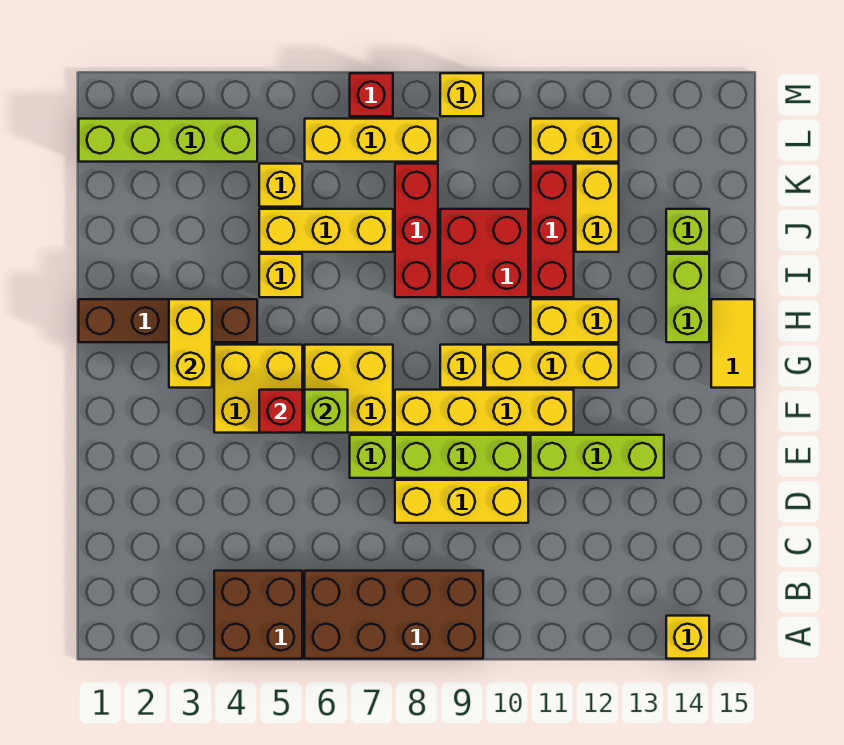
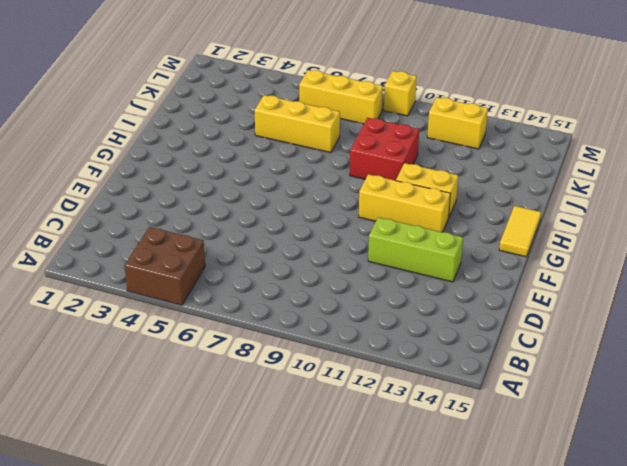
none -> brown 2x4 brick [305,571,483,659]
none -> yellow 1x1 brick [666,616,709,659]
none -> yellow 1x3 brick [395,480,528,523]
none -> lime 1x1 brick [350,435,393,478]

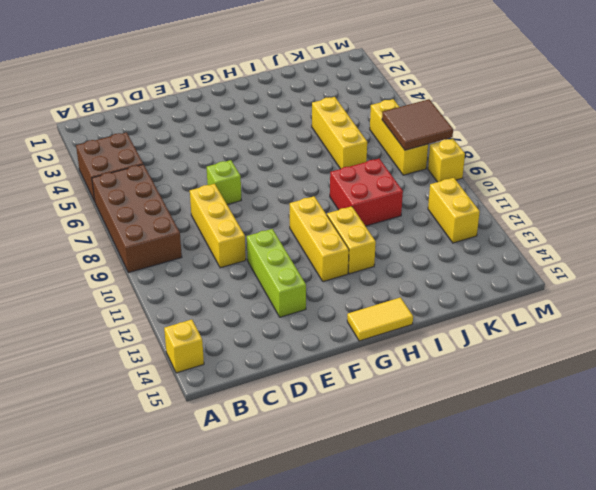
brown 2x2 tile [382,99,453,150] -> none
none -> lime 1x3 brick [395,435,528,478]
none -> yellow 2x2 brick [214,345,302,433]
none -> yellow 2x2 brick [305,345,393,433]
none -> yellow 1x4 brick [395,390,574,433]

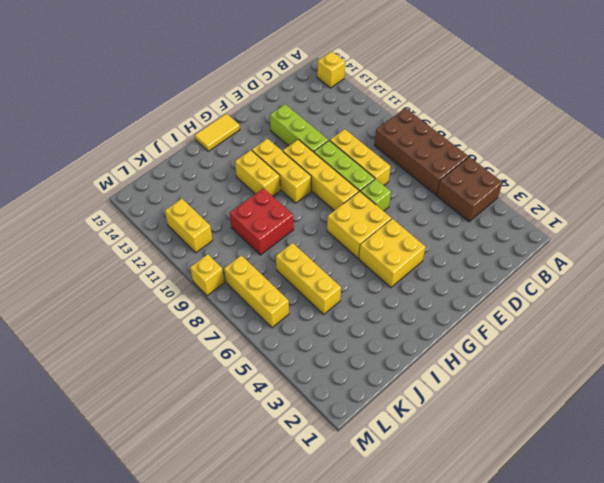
none -> yellow 1x1 brick [440,345,483,388]
none -> brown 1x4 brick [79,299,257,342]
none -> lime 1x2 brick [666,254,709,342]
none -> yellow 1x1 brick [259,254,302,297]

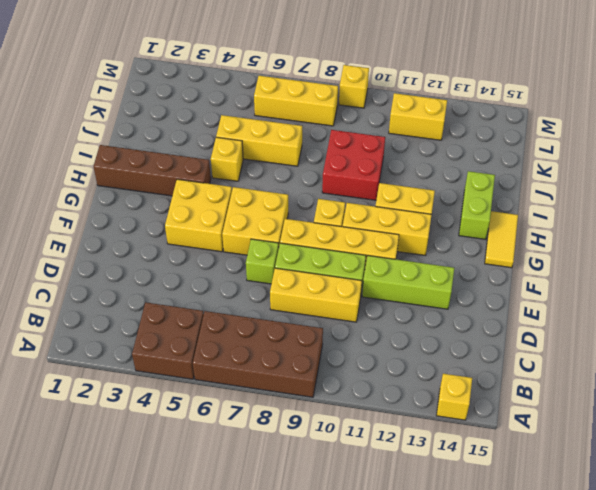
none -> red 1x3 brick [395,164,438,297]
none -> red 1x3 brick [531,164,574,297]
none -> yellow 1x2 brick [576,164,619,252]
none -> lime 1x1 brick [666,209,709,252]

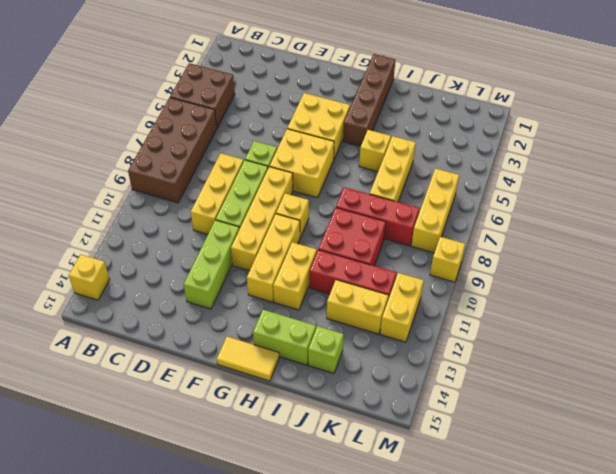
none -> yellow 1x1 brick [259,164,302,207]
none -> lime 1x4 brick [79,119,257,162]
none -> red 1x1 brick [350,73,393,116]
none -> red 1x1 brick [259,390,302,433]

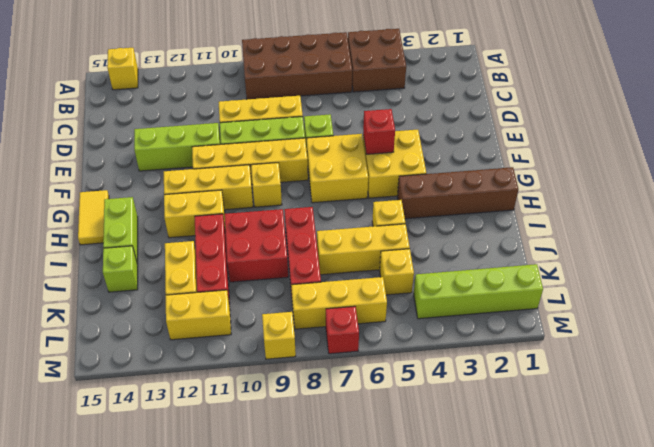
none -> lime 1x1 brick [305,390,348,433]
none -> yellow 1x2 brick [169,299,212,388]

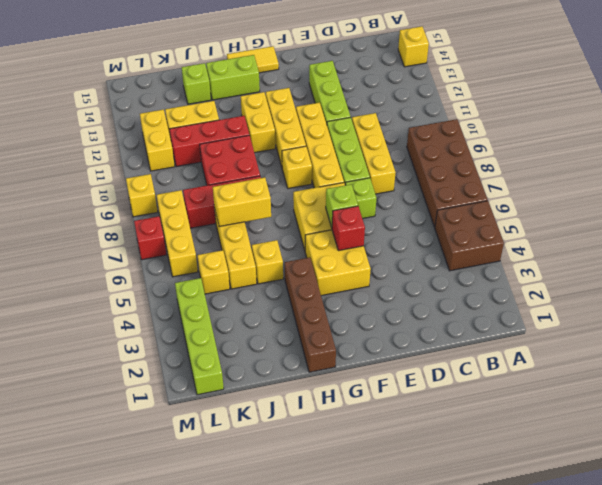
yellow 1x2 brick [213,177,271,227] -> yellow 1x2 brick moved to [169,299,212,388]

